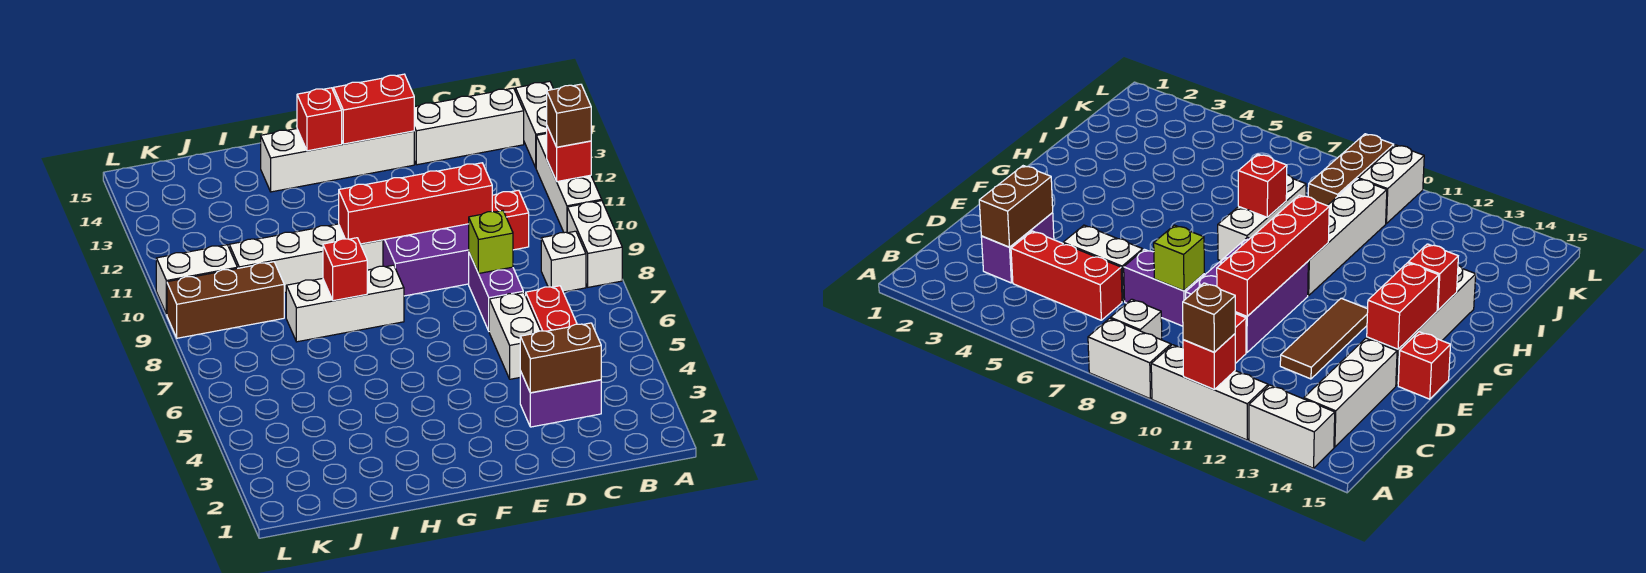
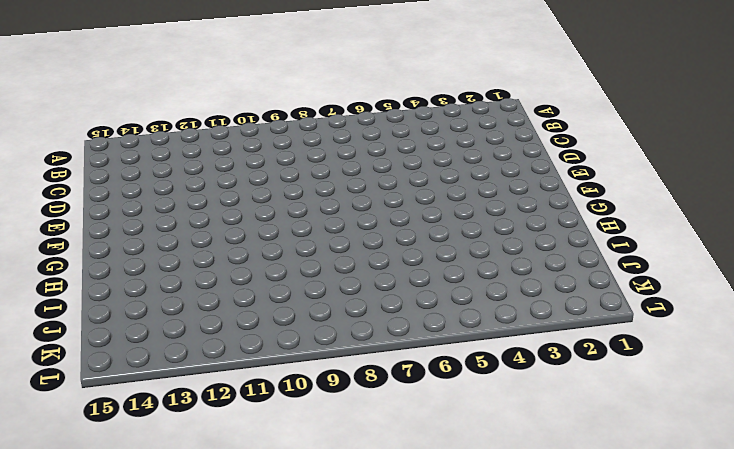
none -> white 1x2 brick [567,201,622,287]
none -> white 1x3 brick [536,134,602,233]
none -> white 1x2 brick [516,81,553,167]

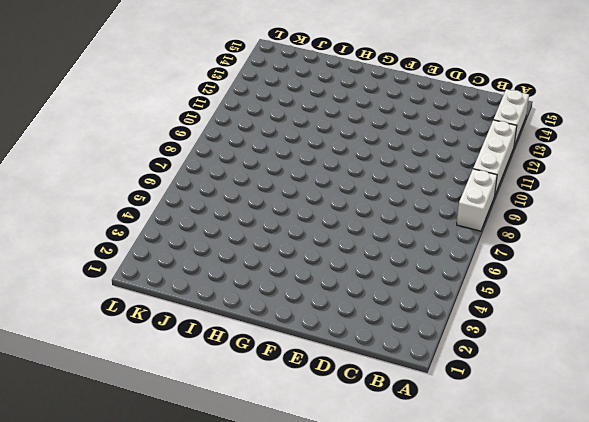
none -> white 1x1 brick [541,231,586,292]
none -> white 1x3 brick [414,88,524,165]
none -> purple 1x2 brick [520,371,601,427]

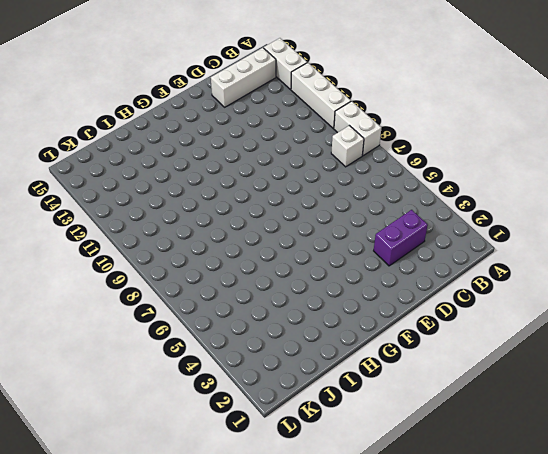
none -> red 1x3 brick [526,286,577,331]
none -> red 1x1 brick [492,190,529,250]
none -> white 1x2 brick [489,292,541,379]

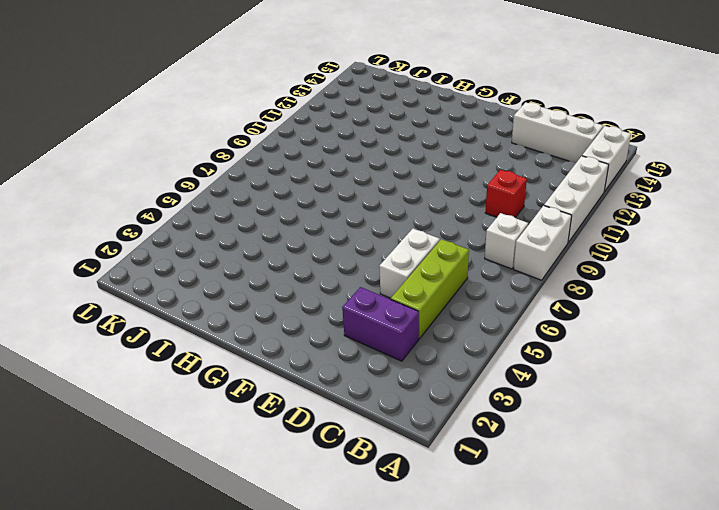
lime 1x3 brick [391,239,469,339] -> red 1x3 brick [526,286,577,331]
none -> purple 1x2 brick [469,253,523,331]
none -> purple 2x3 brick [383,224,469,296]
none -> brown 1x3 tile [1280,298,1368,379]

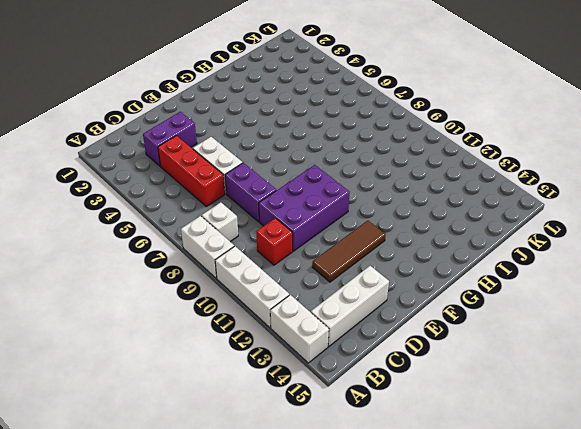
none -> white 1x4 brick [261,129,414,192]
none -> red 1x1 brick [1398,332,1450,399]
none -> white 1x3 brick [286,265,404,342]

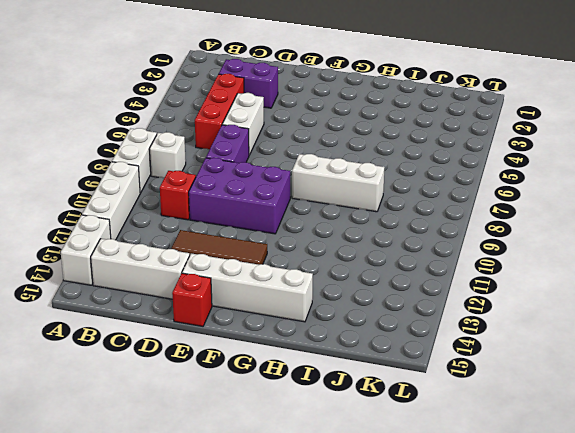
none -> white 1x4 brick [229,224,383,293]
none -> brown 1x3 brick [167,262,284,338]
none -> white 1x2 brick [156,245,237,314]

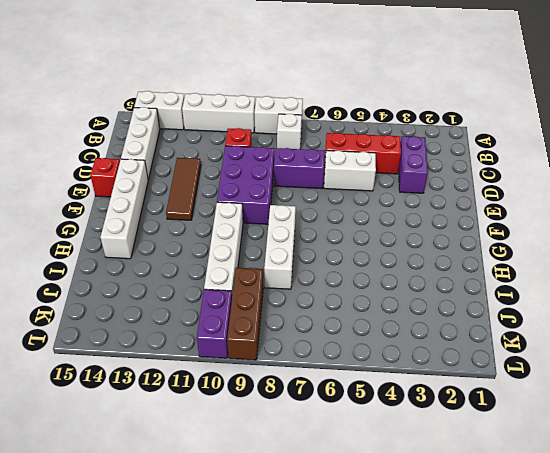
purple 1x2 brick [197,289,232,358] -> white 1x2 brick [156,245,237,314]
none -> red 1x1 brick [547,127,591,182]
none -> brown 1x2 brick [520,323,601,393]
none -> lime 1x1 brick [469,211,513,274]

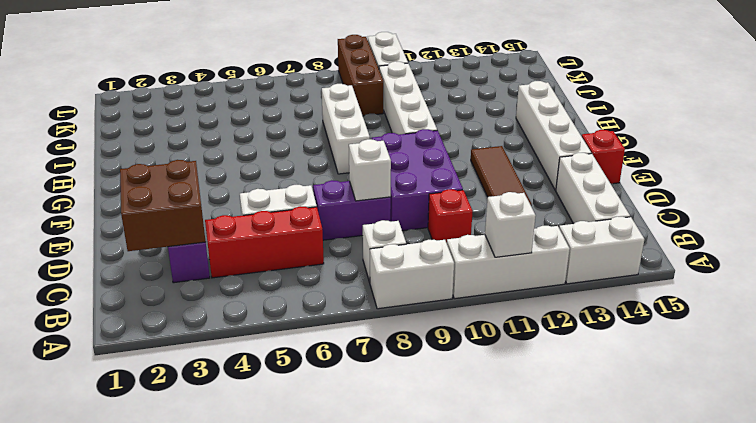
white 1x1 brick [485,192,536,257] -> red 1x1 brick [547,127,591,182]
brown 2x2 brick [120,160,206,251] -> brown 1x2 brick [520,323,601,393]
white 1x1 brick [349,139,391,201] -> lime 1x1 brick [469,211,513,274]
none -> red 1x4 brick [339,163,492,244]
none -> red 1x2 brick [333,74,414,144]
none -> red 1x1 brick [297,88,342,151]

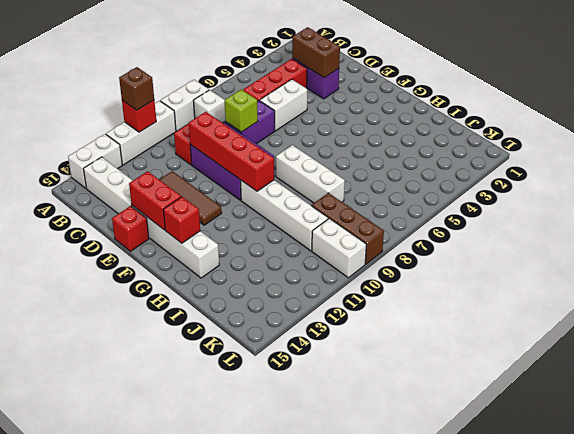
none -> red 1x1 brick [323,238,367,301]

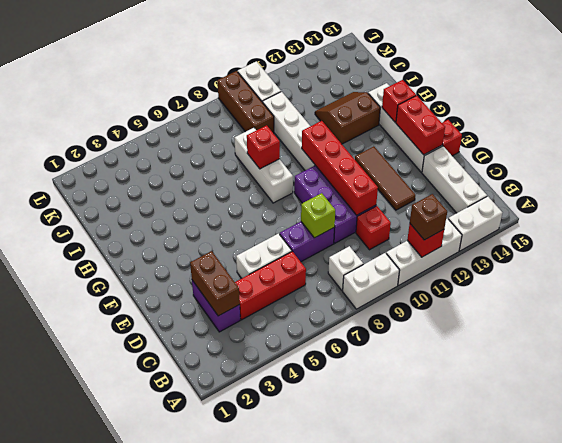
brown 2x2 slope [315,92,380,144] -> none

